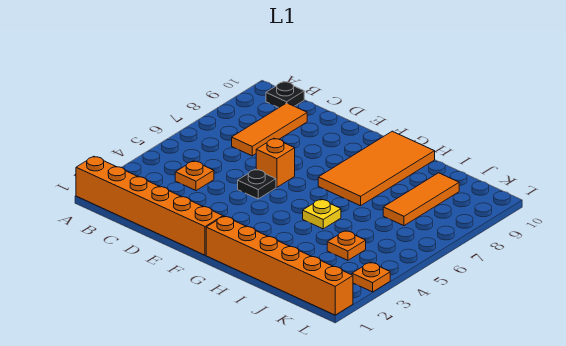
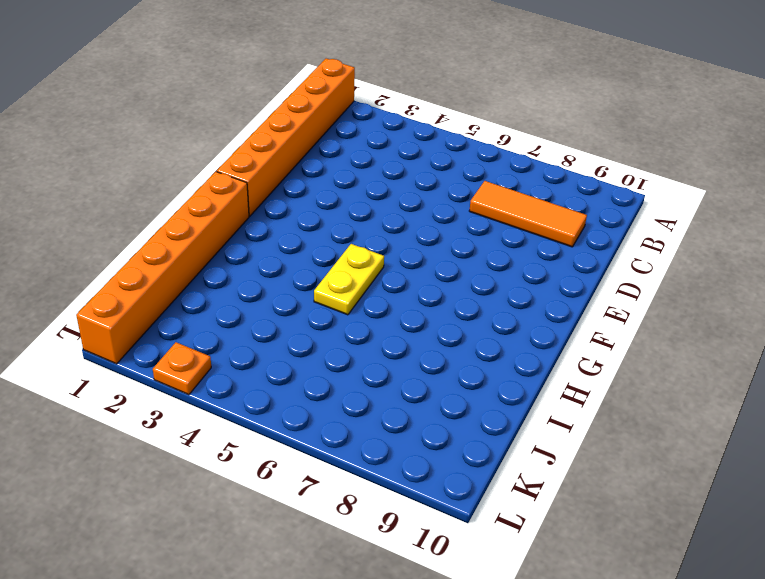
yellow 1x2 plate [314,244,384,315] -> yellow 1x1 plate [303,199,341,229]
none -> black 1x1 plate [266,82,304,108]
none -> orange 1x1 plate [175,161,214,191]
none -> black 1x1 plate [238,169,276,199]

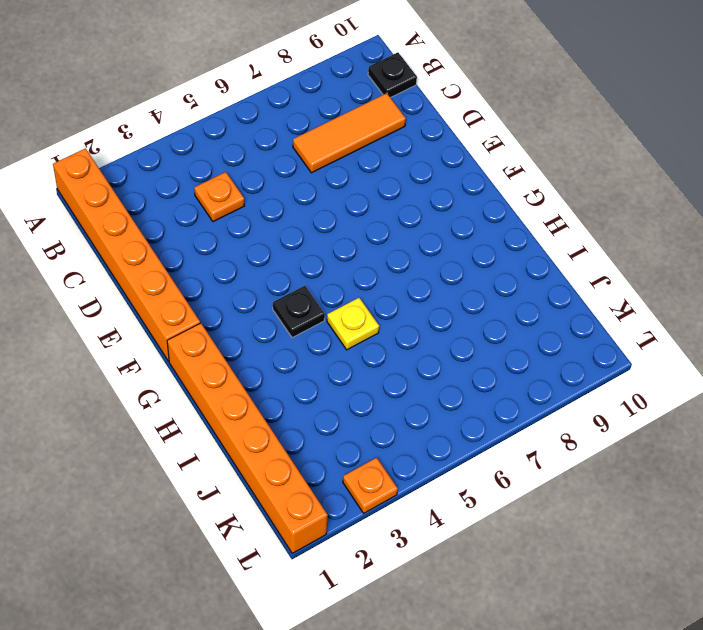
black 1x1 plate [273,286,325,338] -> black 1x1 plate moved to [238,169,276,199]
none -> orange 1x1 brick [256,138,295,187]
none -> orange 2x4 tile [318,131,435,206]
none -> orange 1x1 plate [327,231,366,260]

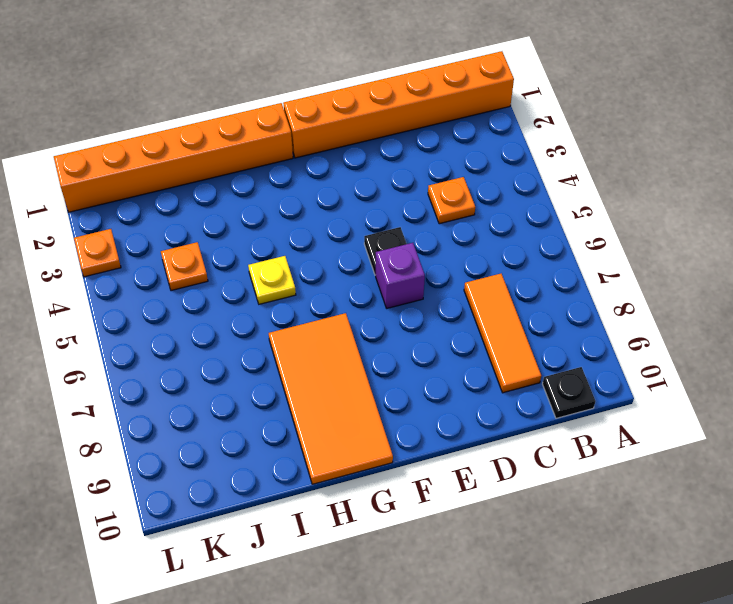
purple 1x1 brick [376,243,425,308] -> orange 1x1 brick [256,138,295,187]
none -> orange 1x3 tile [383,173,459,226]

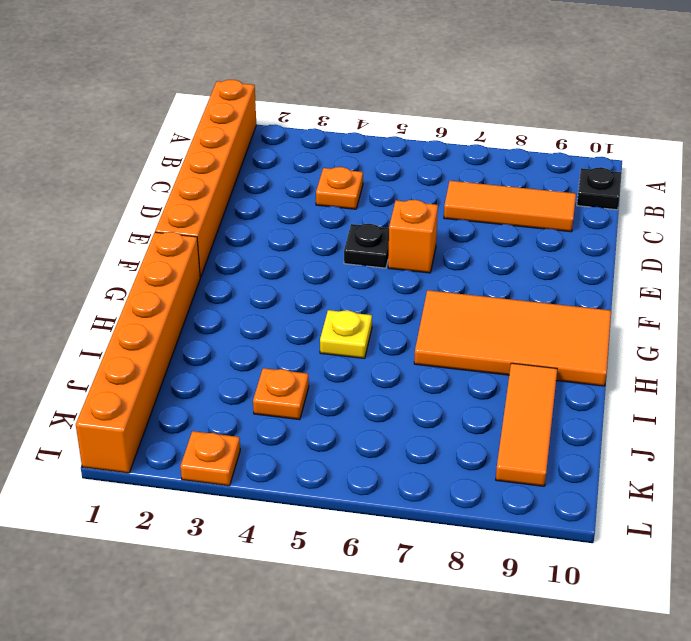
orange 1x3 tile [496,363,557,486] -> orange 1x3 tile turned to [383,173,459,226]

